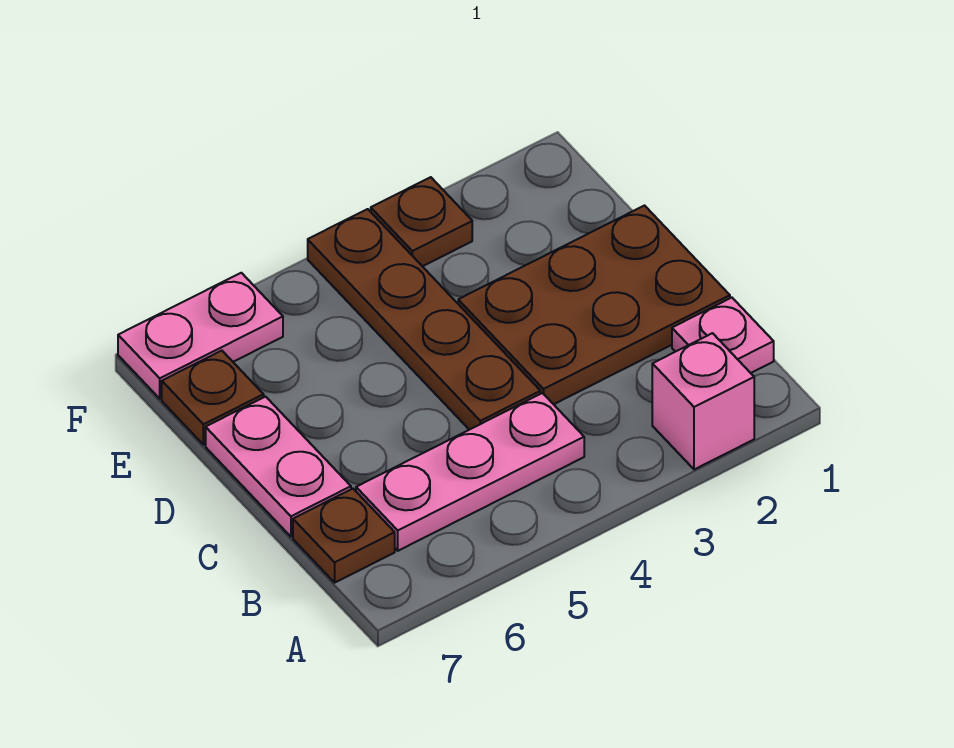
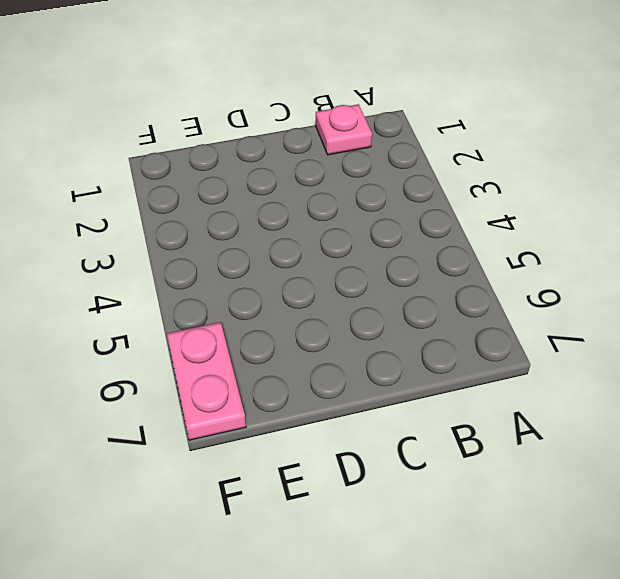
none -> pink 1x1 brick [652,333,754,470]
none -> pink 1x3 plate [356,393,584,551]

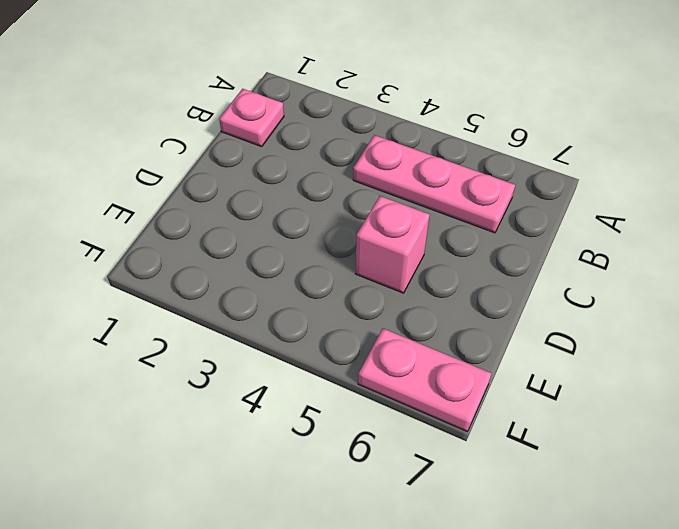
pink 1x1 brick [356,196,430,293] -> pink 1x1 brick moved to [652,333,754,470]
none -> brown 1x1 plate [293,489,395,582]
none -> brown 2x3 plate [458,206,730,404]

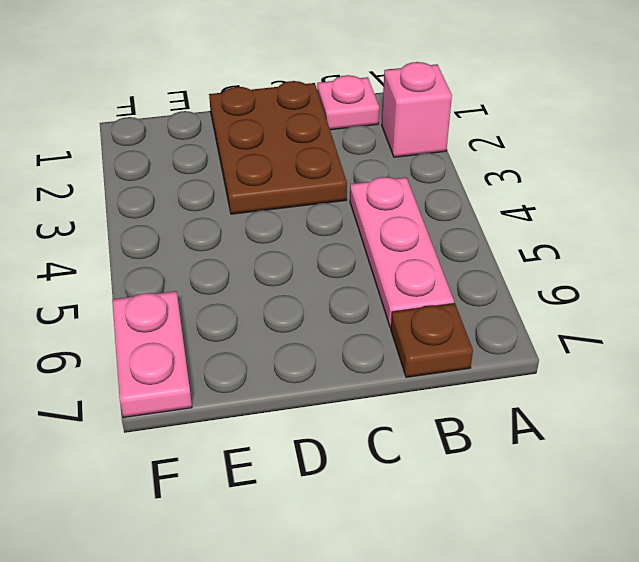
none -> brown 1x4 plate [308,209,540,430]
none -> pink 1x2 plate [206,397,351,537]

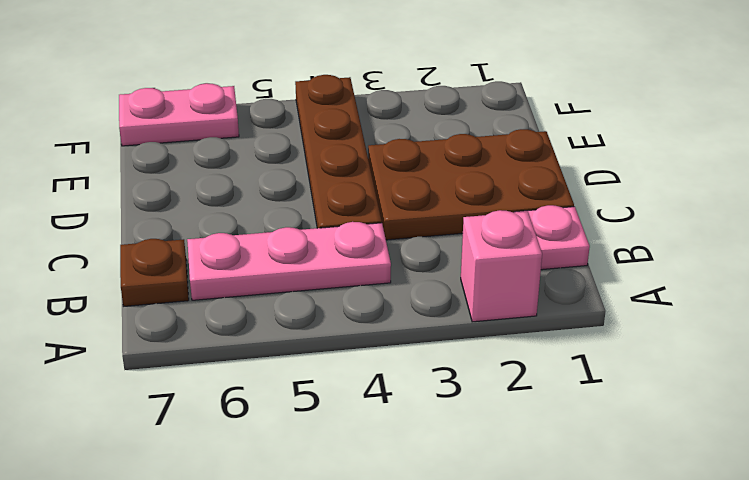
none -> pink 1x2 plate [206,397,351,537]
none -> brown 1x1 plate [162,351,264,445]

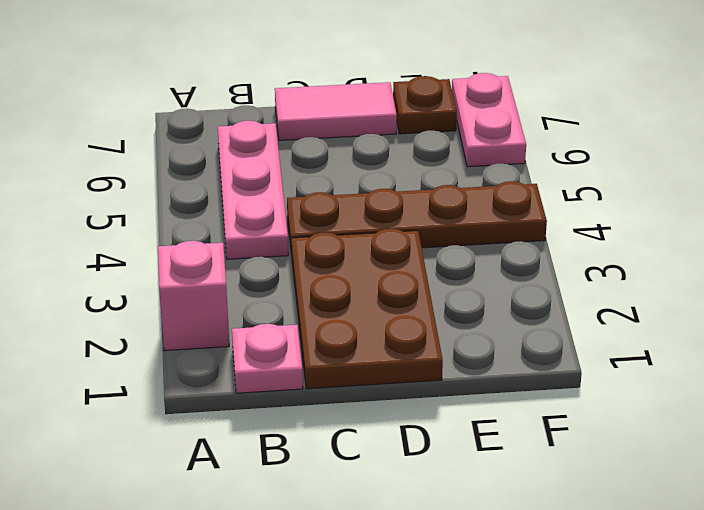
pink 1x2 tile [275,82,397,140] -> pink 1x2 plate [206,397,351,537]
none -> brown 1x1 plate [293,489,395,582]
none -> brown 1x1 plate [371,177,472,266]

